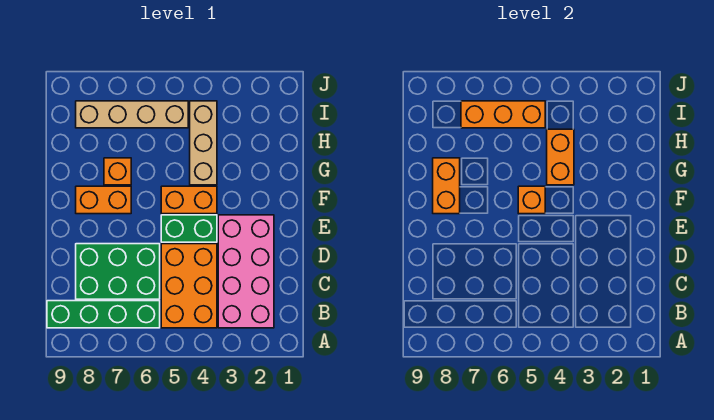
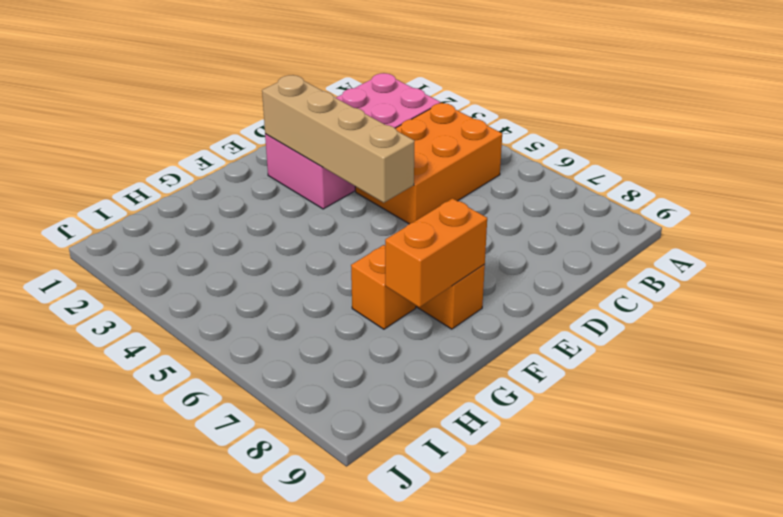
tan 1x4 brick [262,75,415,203] -> tan 1x4 brick moved to [76,101,188,128]
none -> green 1x4 brick [47,301,160,328]
none -> green 2x3 brick [76,244,160,299]
none -> green 1x2 brick [161,215,217,242]

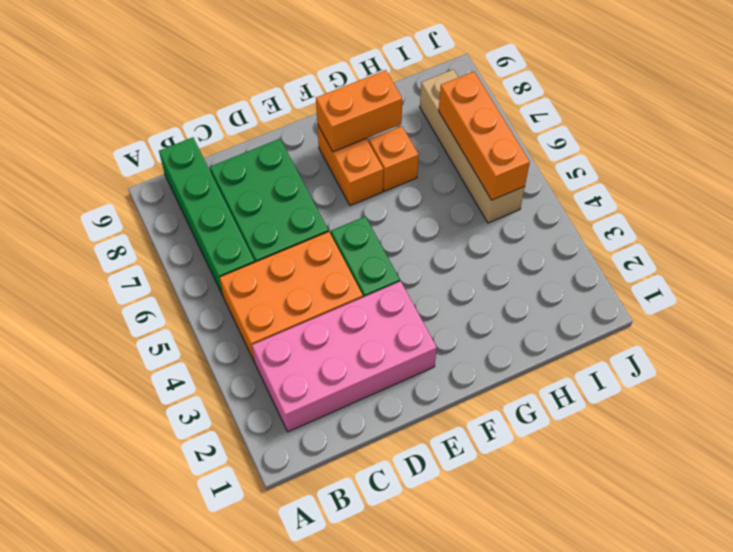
none -> orange 1x2 brick [161,186,217,214]
none -> tan 1x3 brick [190,101,217,185]
none -> orange 1x1 brick [518,186,545,214]

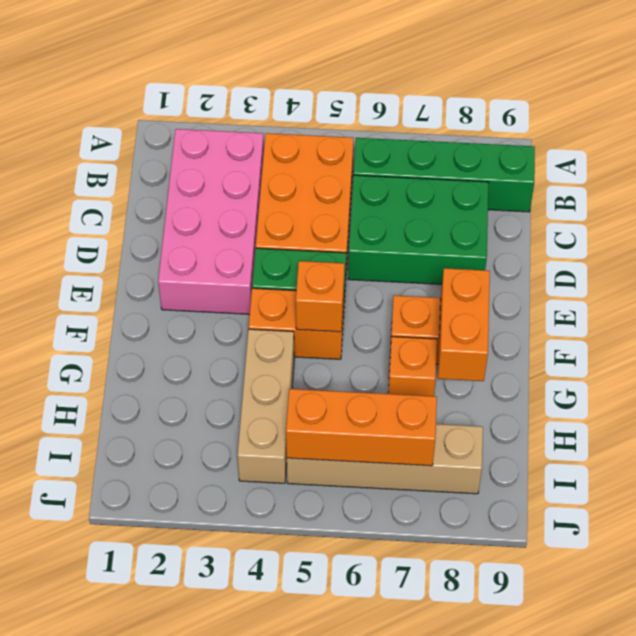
none -> orange 1x2 brick [547,129,574,185]

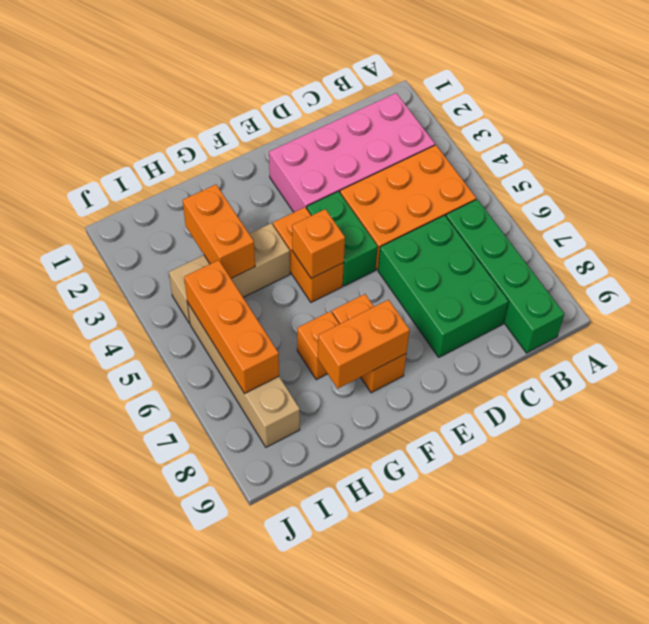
orange 1x2 brick [183,185,255,278] -> orange 1x2 brick turned to [547,129,574,185]

